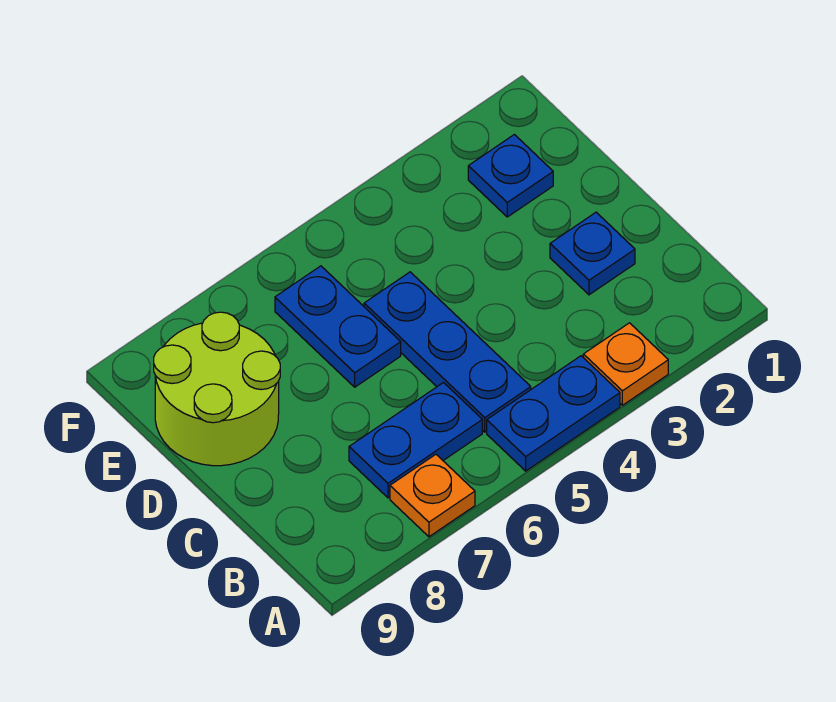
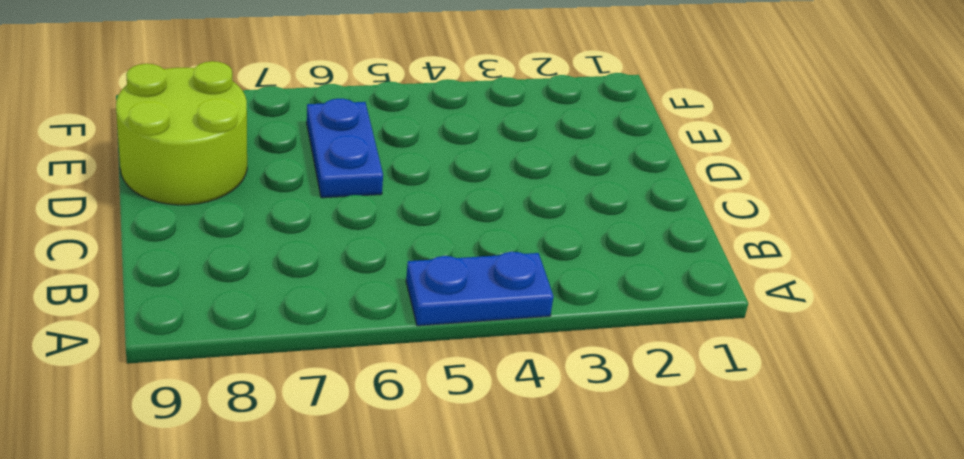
none -> orange 1x1 plate [583,323,668,405]
none -> orange 1x1 plate [390,454,475,537]

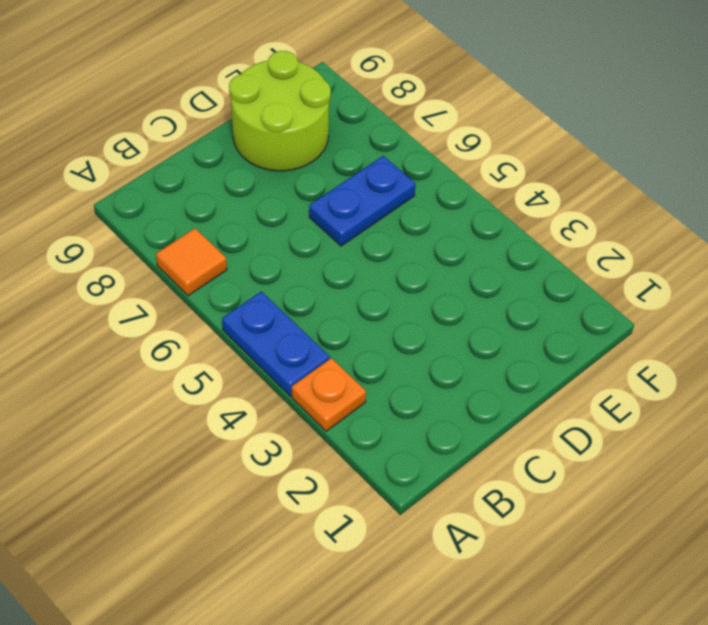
orange 1x1 tile [156,228,227,296] -> orange 1x1 plate [390,454,475,537]
none -> blue 1x3 plate [364,272,531,432]
none -> blue 1x2 plate [349,383,482,498]

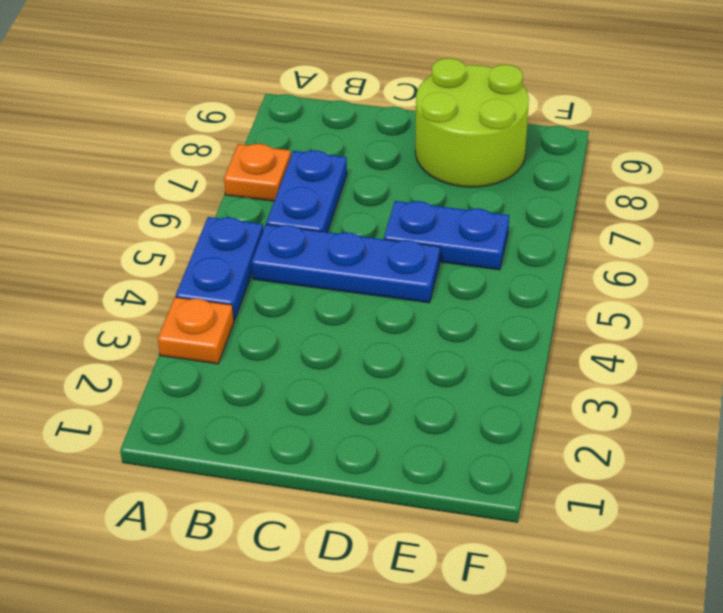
none -> blue 1x1 plate [550,212,635,295]
none -> blue 1x1 plate [468,135,553,217]

